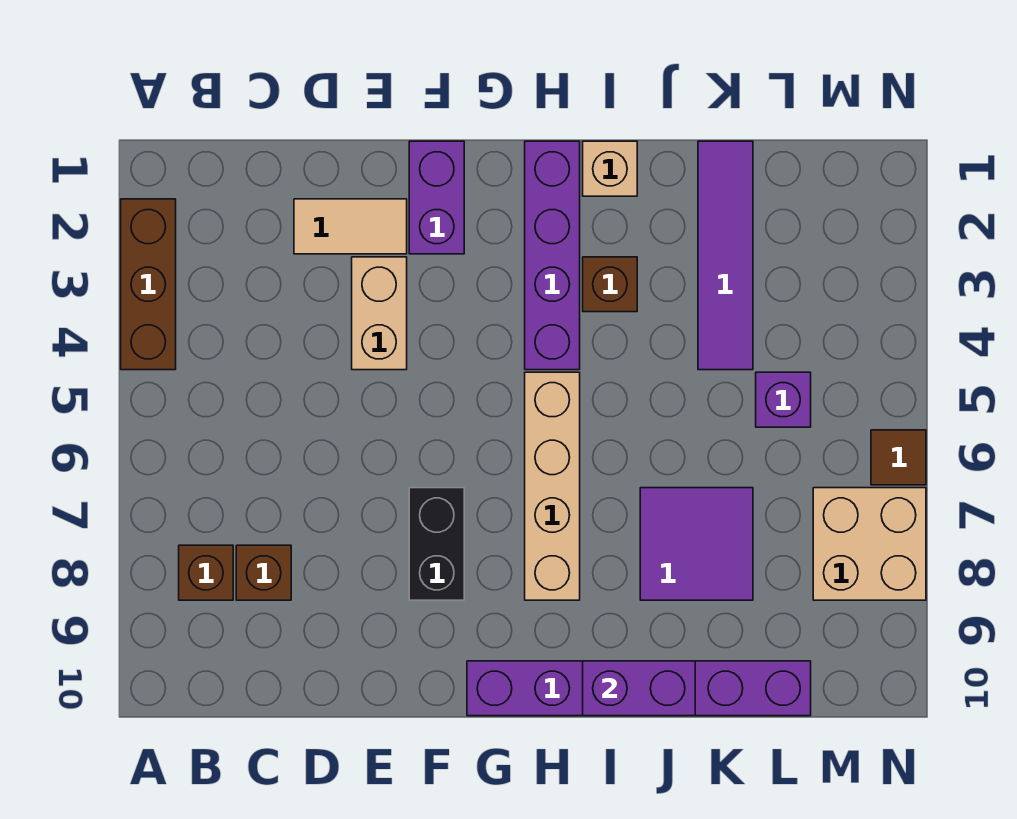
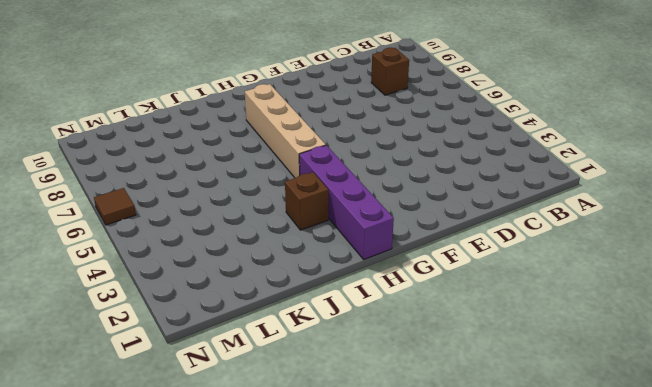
none -> brown 1x3 brick [121,199,176,370]
none -> brown 1x1 brick [179,545,233,600]
none -> tan 1x2 tile [294,199,407,254]

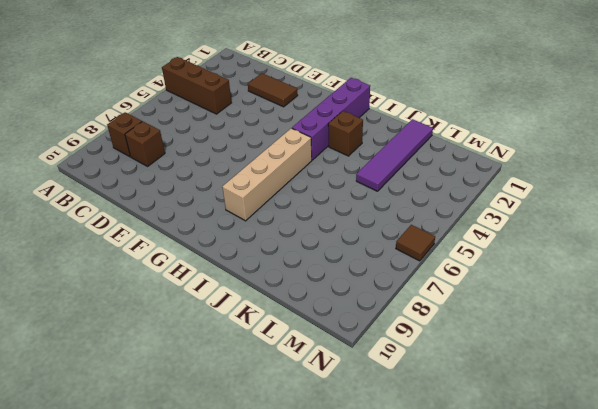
brown 1x3 brick [162,57,232,114] -> brown 1x3 brick turned to [121,199,176,370]
brown 1x2 tile [248,73,298,107] -> tan 1x2 tile [294,199,407,254]
none -> tan 1x2 brick [352,257,407,370]
none -> purple 1x2 brick [409,141,464,254]
none -> black 1x2 brick [409,488,464,600]

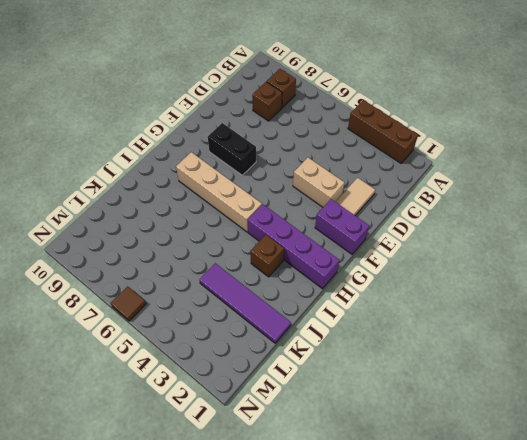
none -> purple 1x6 brick [467,661,811,716]
none -> tan 1x1 brick [583,141,637,196]
none -> purple 2x2 tile [640,488,753,600]

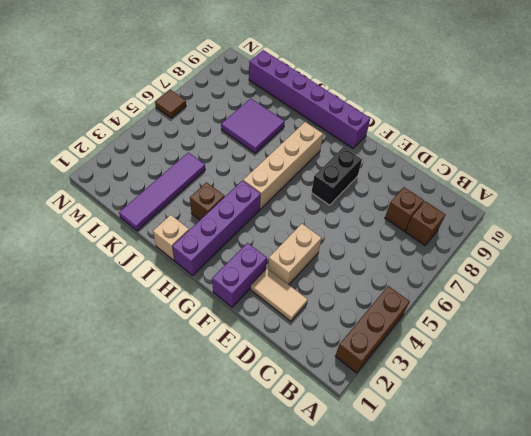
none -> purple 1x1 brick [756,372,811,427]
none -> tan 2x2 brick [813,488,926,600]
none -> purple 1x2 brick [583,661,695,716]

